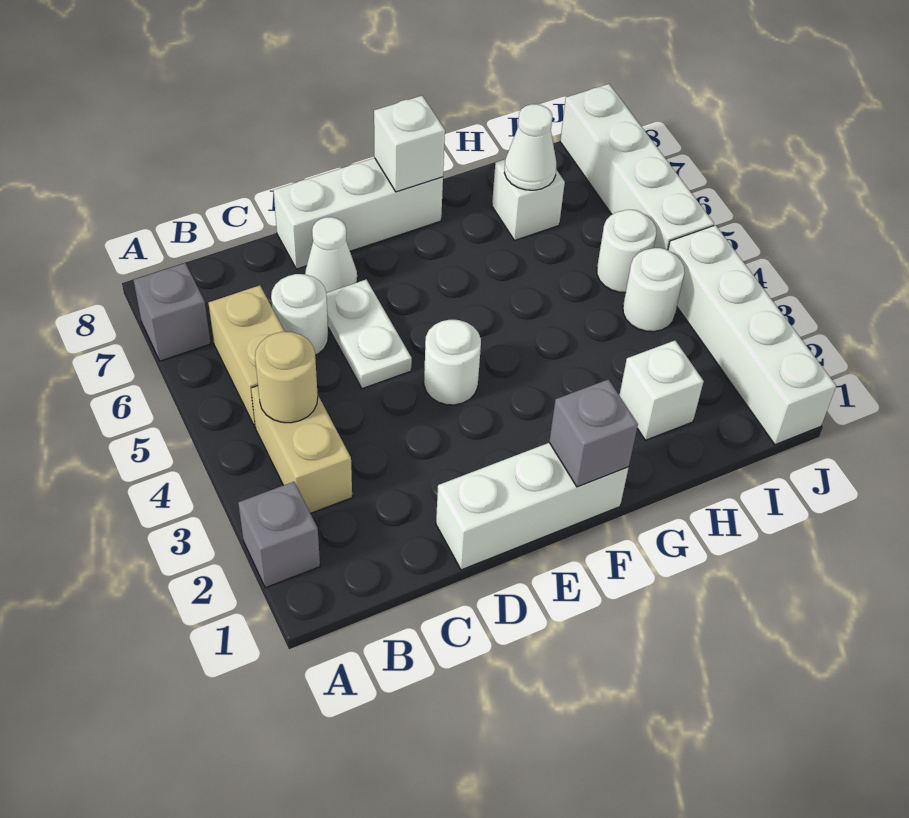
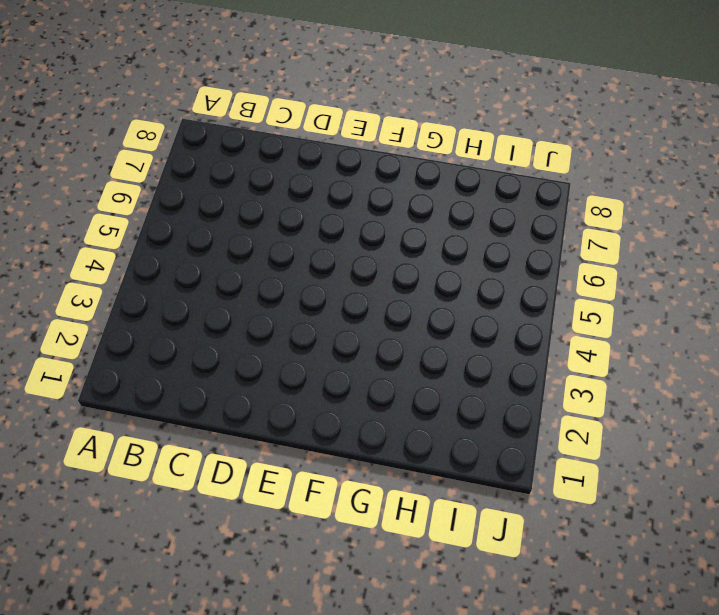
none -> grey 1x1 brick [238,482,320,588]
none -> grey 1x1 brick [134,263,211,361]
none -> tan 1x2 brick [251,386,352,513]

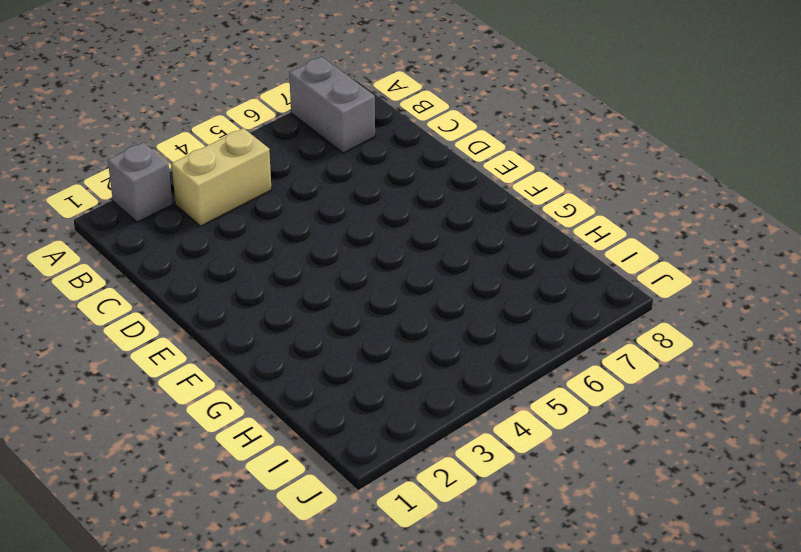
grey 1x2 brick [289,57,375,153] -> grey 1x1 brick [134,263,211,361]
none -> tan 1x2 brick [208,285,285,426]
none -> white 1x1 round brick [271,274,328,355]
none -> white 1x3 brick [436,443,629,570]

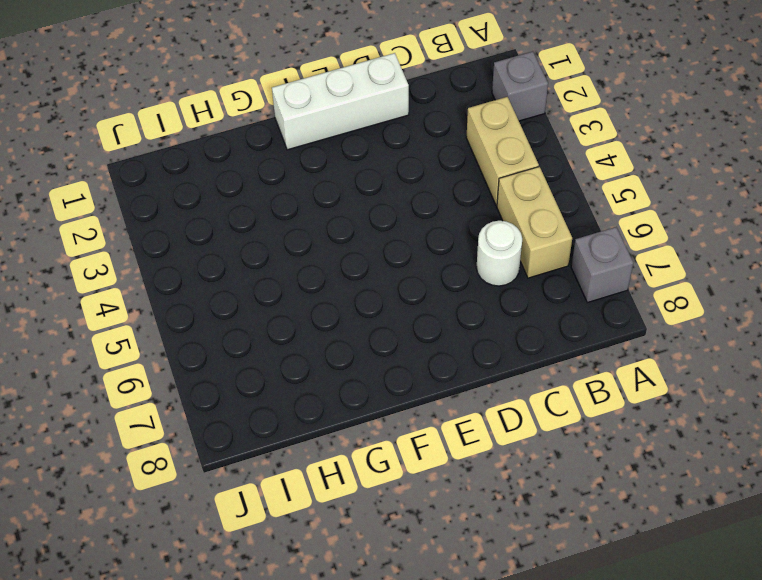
none -> white 1x2 plate [326,280,412,389]
none -> white 1x1 cone [305,217,357,293]
none -> white 1x3 brick [273,158,443,269]

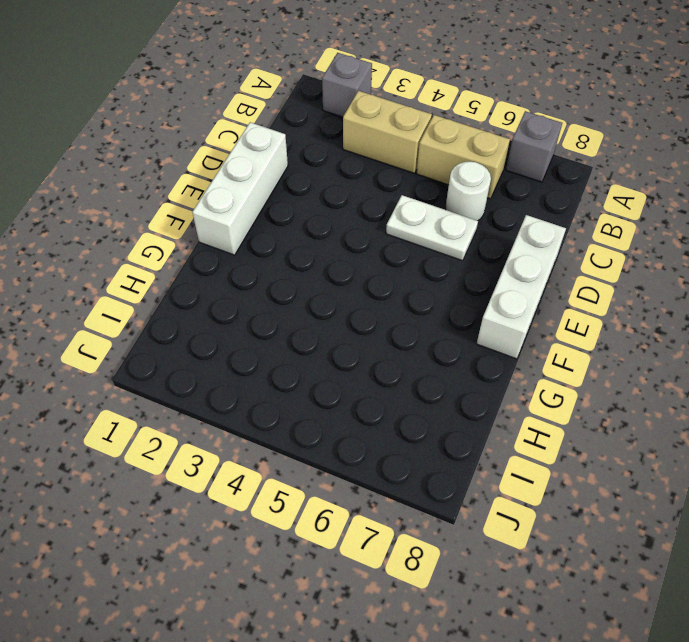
none -> white 1x1 cone [305,217,357,293]
none -> white 1x1 round brick [424,320,481,405]
none -> white 1x1 brick [619,341,704,440]

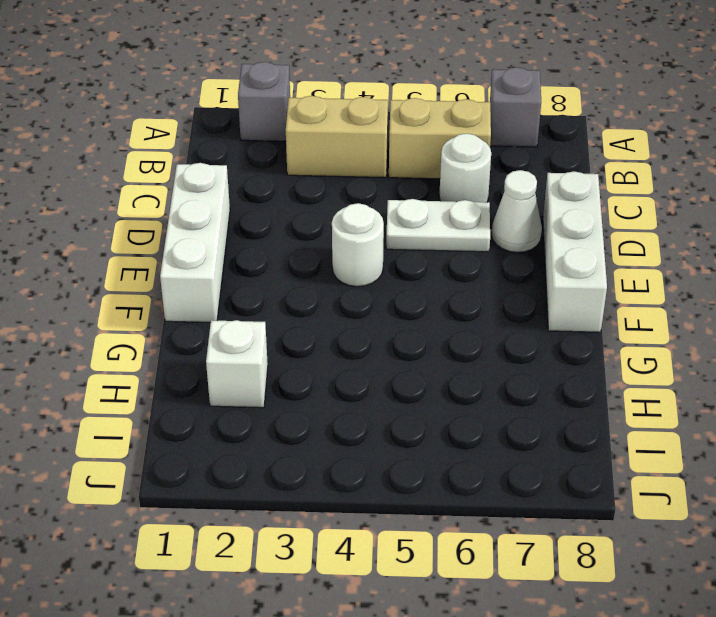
none -> white 1x1 brick [492,159,565,241]
none -> white 1x1 round brick [623,248,685,332]
none -> white 1x1 round brick [597,210,656,293]

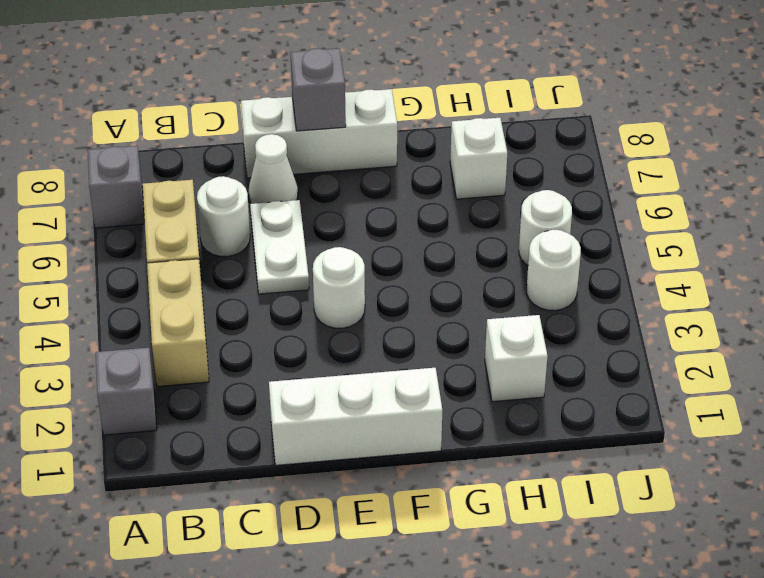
grey 1x1 brick [290,48,346,131] -> grey 1x1 brick moved to [549,379,638,487]
none -> white 1x4 brick [668,225,836,445]
none -> white 1x4 brick [560,84,714,250]
none -> tan 1x1 round brick [255,332,318,423]

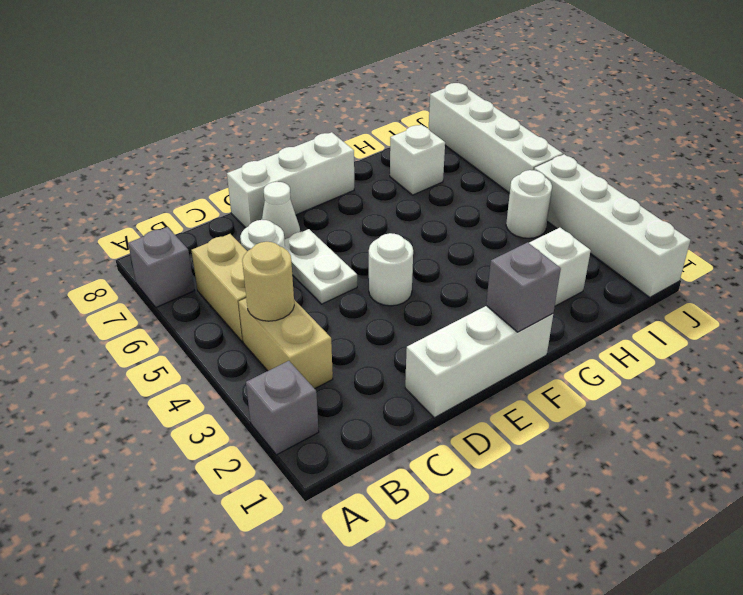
none -> white 1x1 round brick [597,210,656,293]
none -> white 1x1 brick [374,96,445,192]
none -> white 1x1 cone [505,104,556,190]

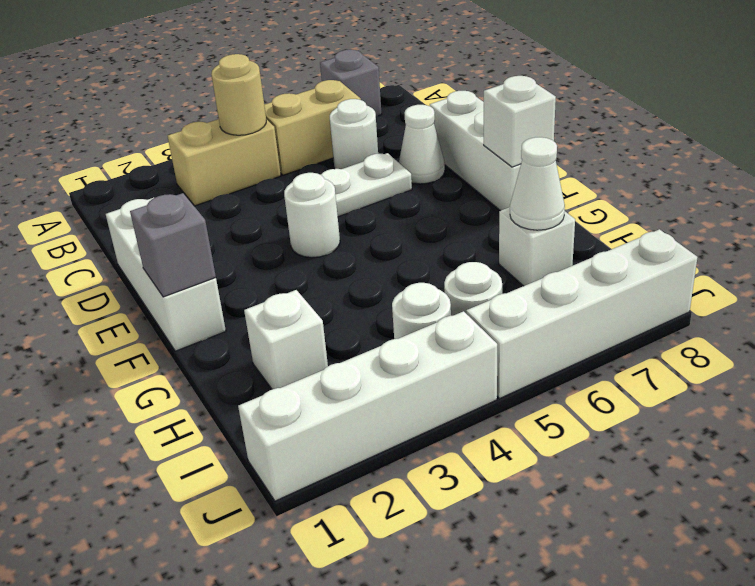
none -> grey 1x1 brick [238,482,320,588]

